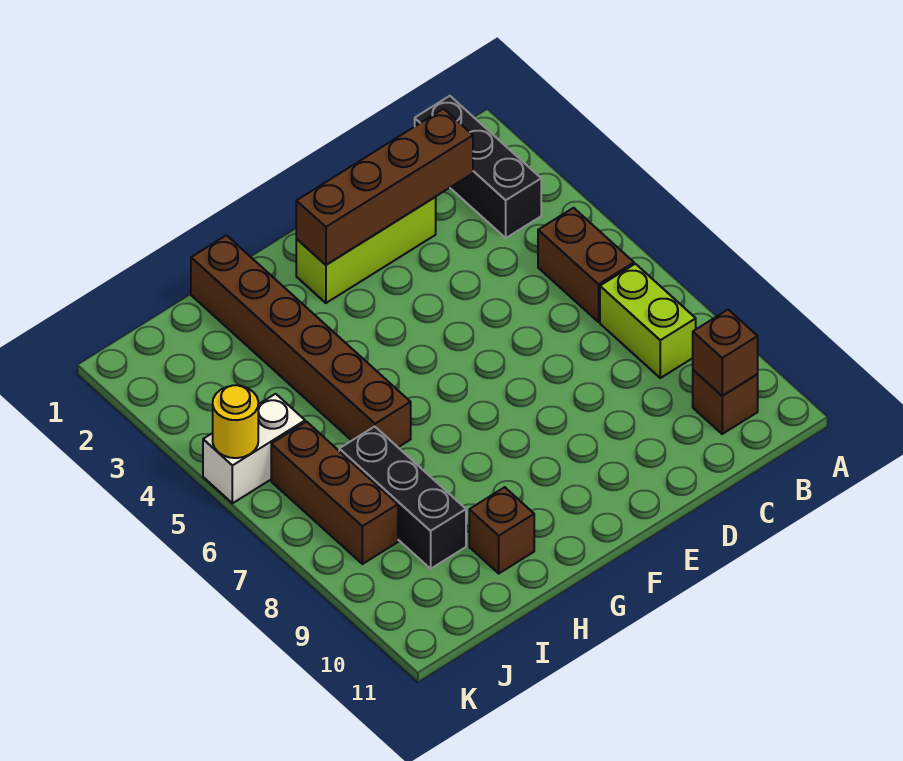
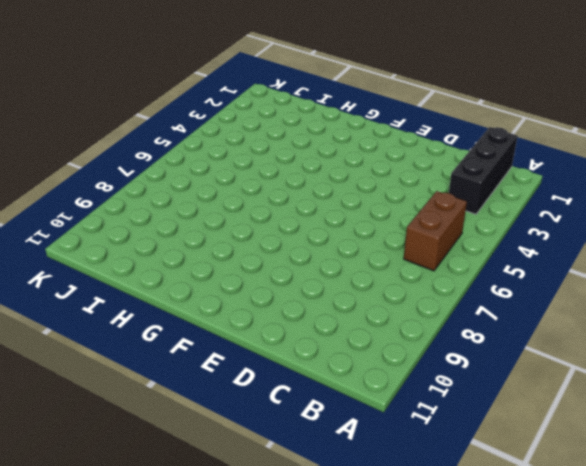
none -> lime 1x2 brick [600,264,696,378]
none -> brown 1x1 brick [693,370,758,434]
none -> lime 1x3 brick [296,197,436,303]

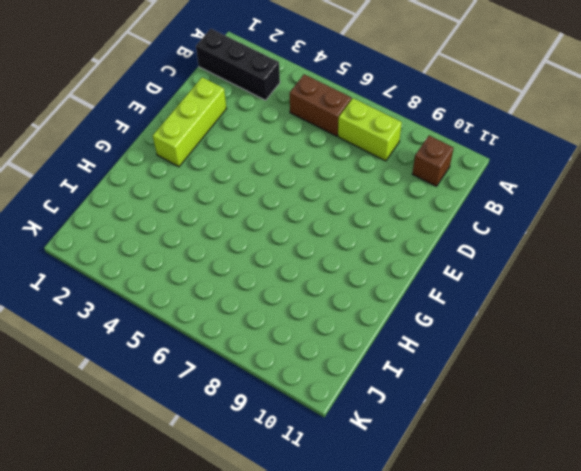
none -> brown 1x6 brick [191,235,411,447]
none -> brown 1x1 brick [469,487,534,573]
none -> black 1x3 brick [339,427,466,569]

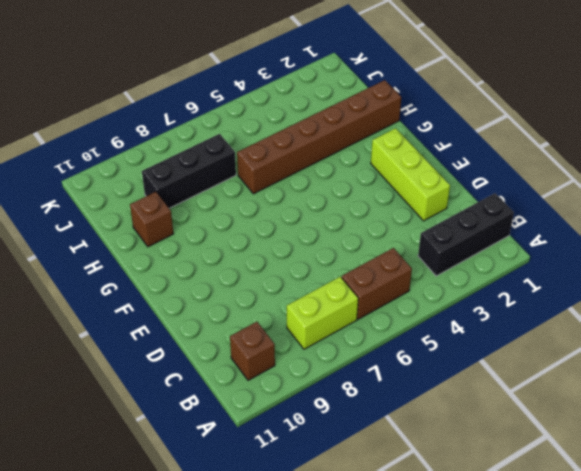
none -> white 1x2 brick [203,394,305,503]
none -> brown 1x3 brick [271,422,398,564]
none -> brown 1x1 brick [693,310,758,396]

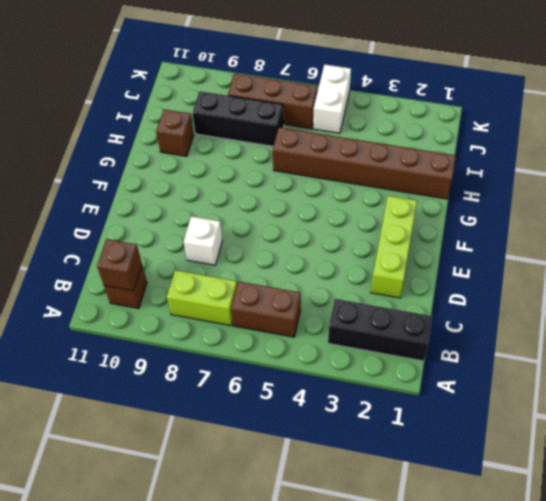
white 1x1 brick [184,216,223,265] -> none
none -> brown 1x4 brick [296,109,473,265]
none -> yellow 1x1 round brick [213,385,258,458]

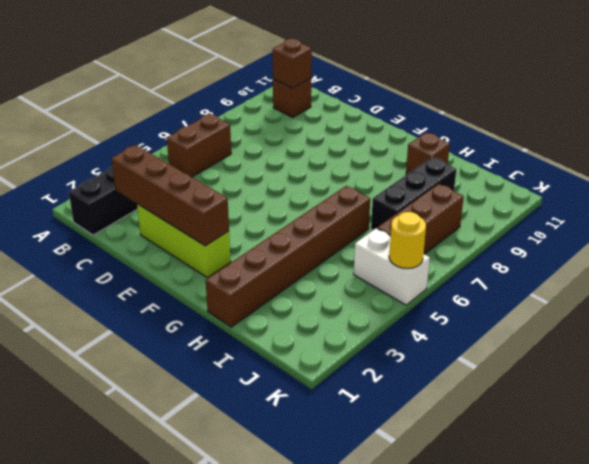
none -> lime 1x2 brick [600,264,696,378]

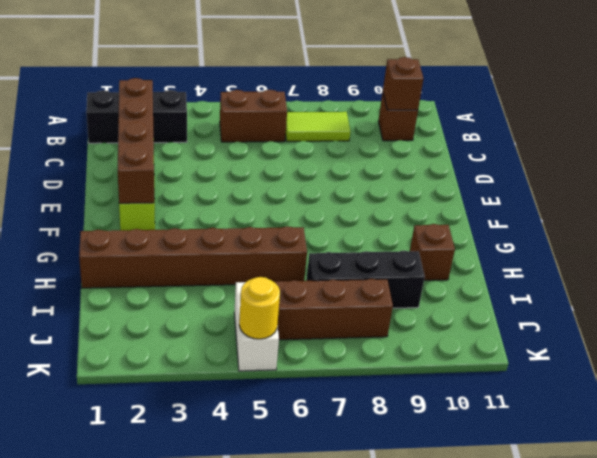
lime 1x2 tile [285,112,351,141] -> lime 1x2 brick [600,264,696,378]

